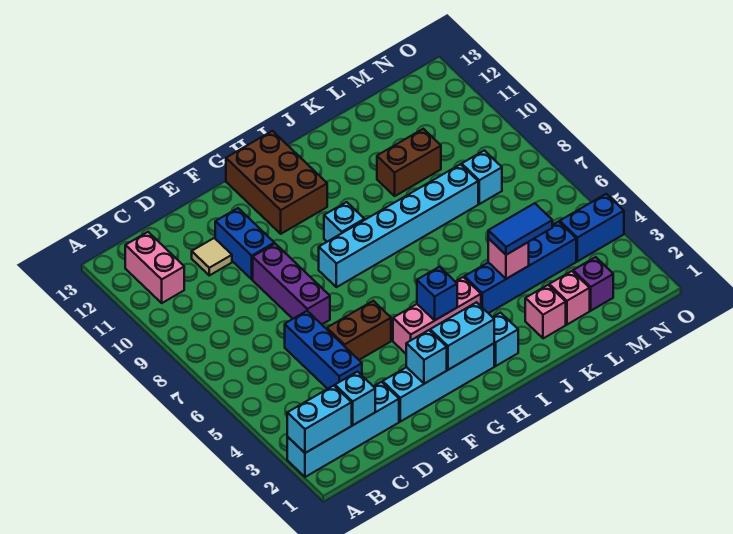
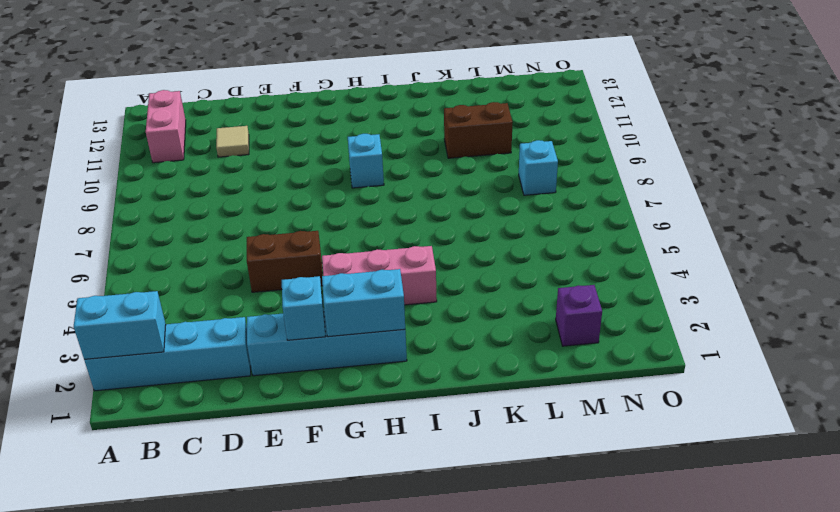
none -> blue 1x3 brick [285,311,362,389]
none -> purple 1x3 brick [253,244,330,324]
none -> blue 1x2 brick [215,208,274,279]

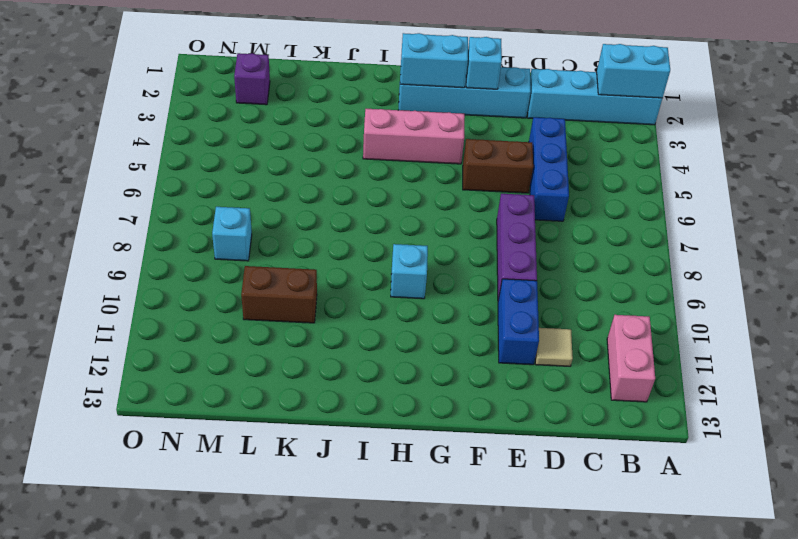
none -> cyan 1x6 brick [319,164,478,287]
none -> brown 2x3 brick [226,131,327,234]
none -> cyan 1x1 brick [493,313,518,366]

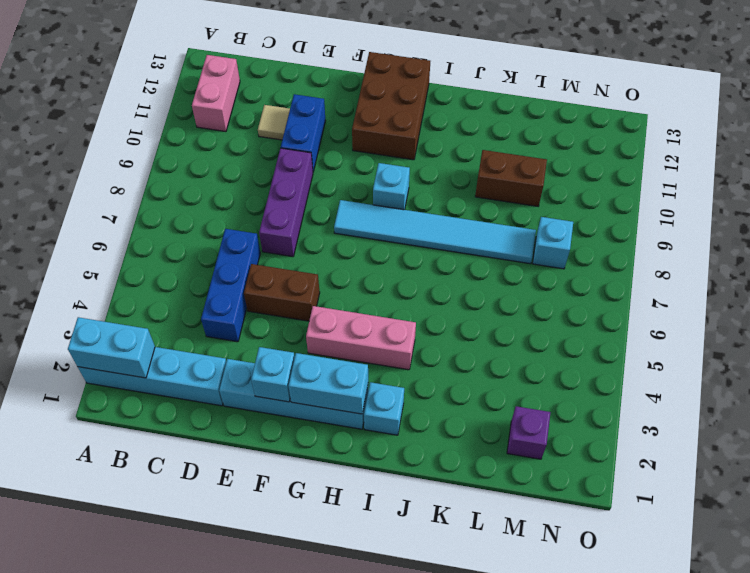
cyan 1x6 tile [334,200,536,264] -> cyan 1x6 brick [319,164,478,287]
none -> blue 1x4 brick [465,222,576,313]
none -> pink 1x1 brick [525,285,566,338]
none -> pink 1x1 brick [549,271,590,325]

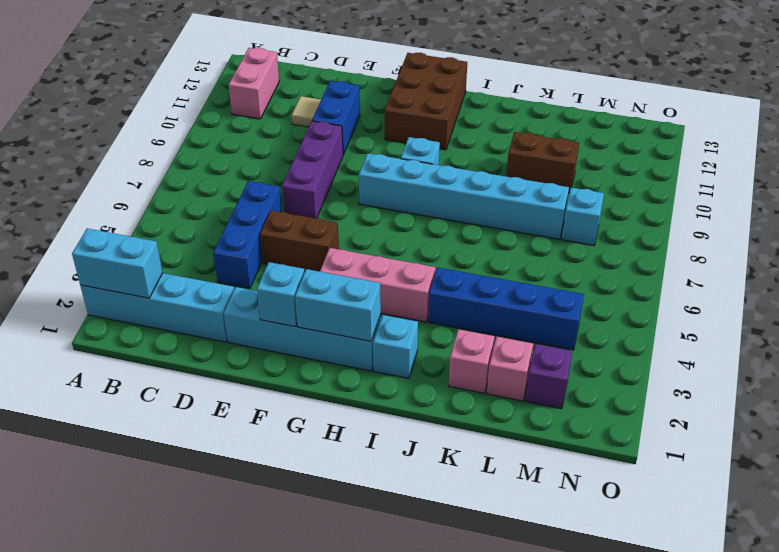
none -> blue 1x2 brick [560,194,624,261]
none -> cyan 1x1 brick [335,372,375,425]
none -> blue 1x1 brick [417,267,457,320]

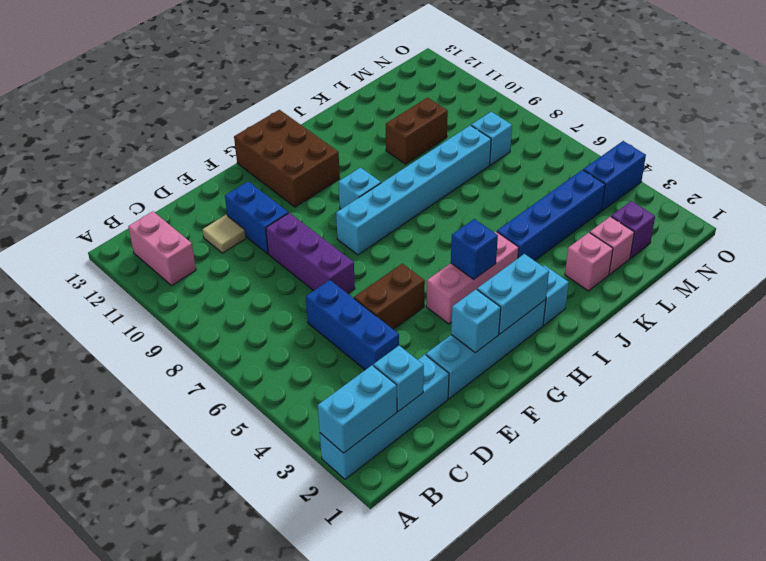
none -> pink 1x1 brick [488,238,529,279]
none -> blue 1x2 tile [488,203,552,255]

